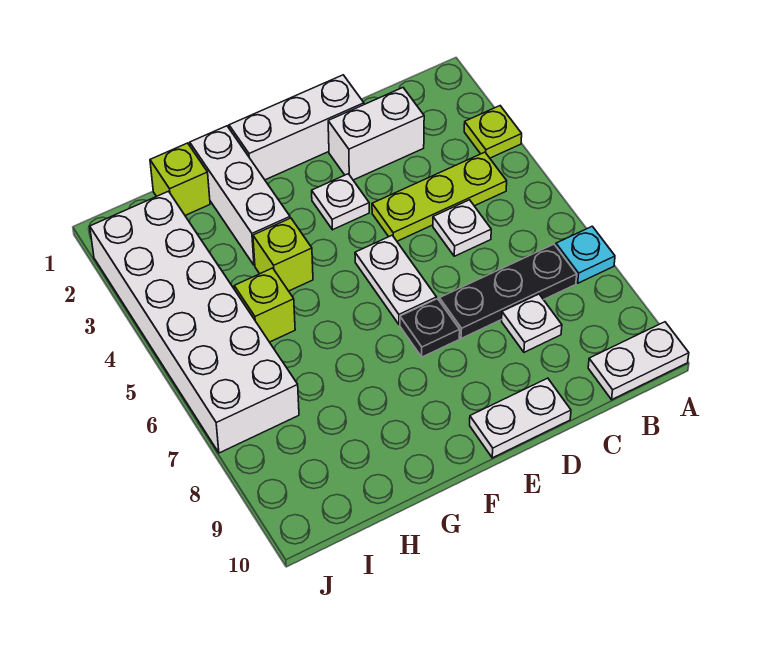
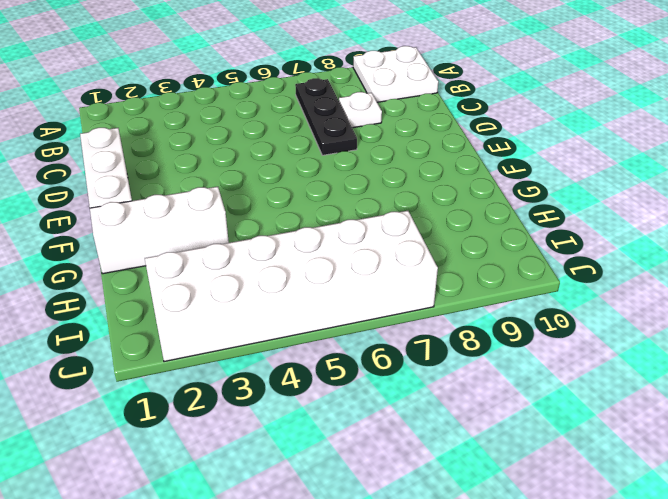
white 2x2 plate [353,46,438,102] -> white 1x2 plate [588,322,689,400]
none -> lime 1x1 plate [464,106,522,158]
none -> cyan 1x1 plate [556,226,615,283]
none -> lime 1x3 plate [372,152,507,241]

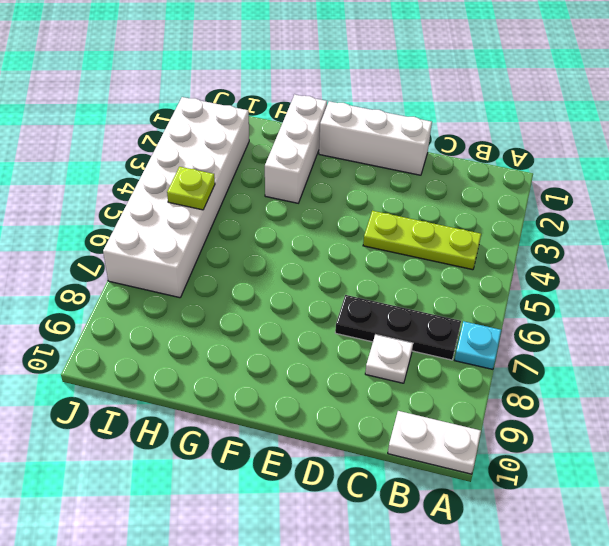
lime 1x1 plate [167,167,215,210] -> lime 1x1 plate moved to [464,106,522,158]
none -> white 1x2 brick [328,88,424,180]
none -> white 1x1 plate [433,200,491,256]
none -> white 1x2 plate [470,378,571,458]

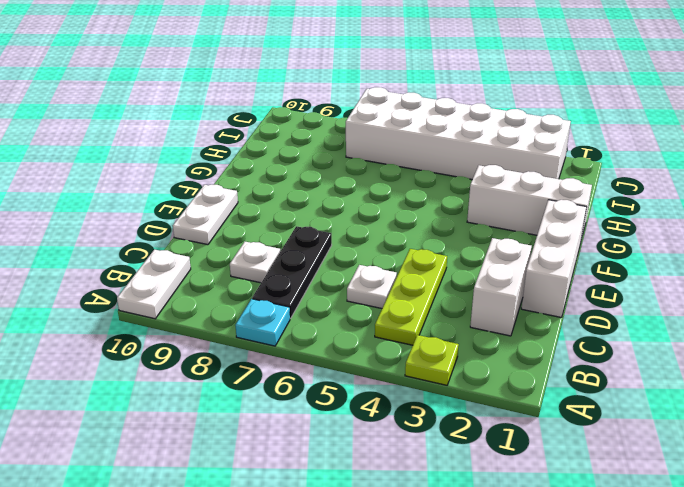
none -> white 1x1 plate [312,174,369,230]
none -> white 1x2 plate [355,235,437,324]
none -> black 1x1 plate [400,299,460,357]

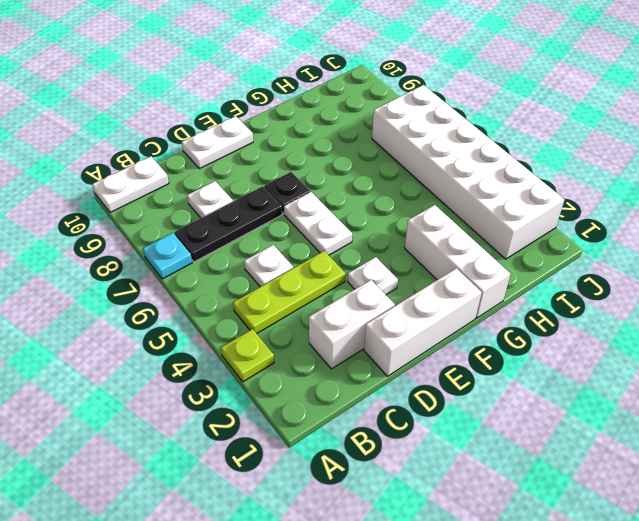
none -> lime 1x1 brick [253,218,313,291]
none -> lime 1x1 brick [150,143,210,215]
none -> lime 1x1 brick [234,268,295,342]

